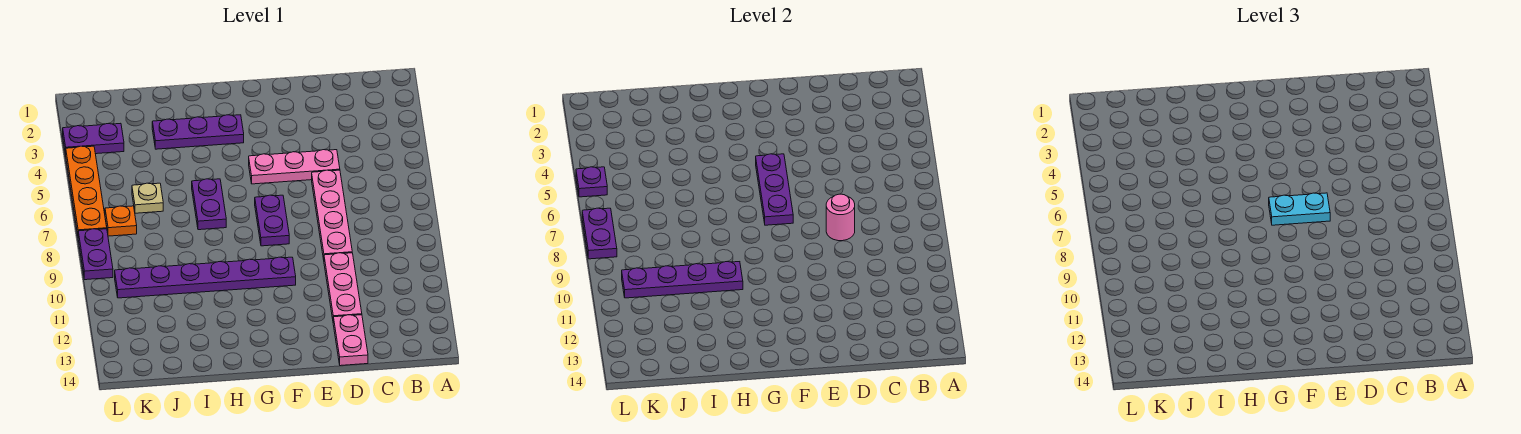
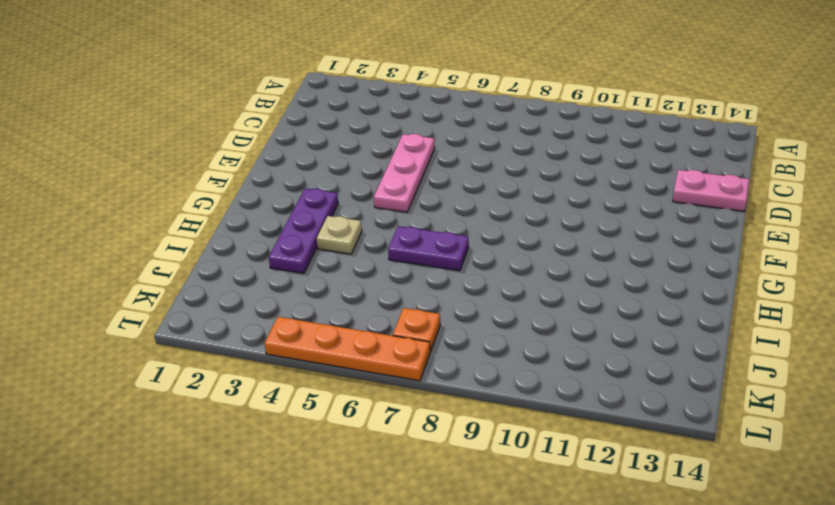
tan 1x1 plate [317,216,362,254] -> tan 1x1 plate moved to [132,183,163,213]
none -> pink 1x4 plate [312,170,352,260]
none -> pink 1x3 plate [324,253,362,319]
none -> purple 1x2 plate [255,195,289,246]

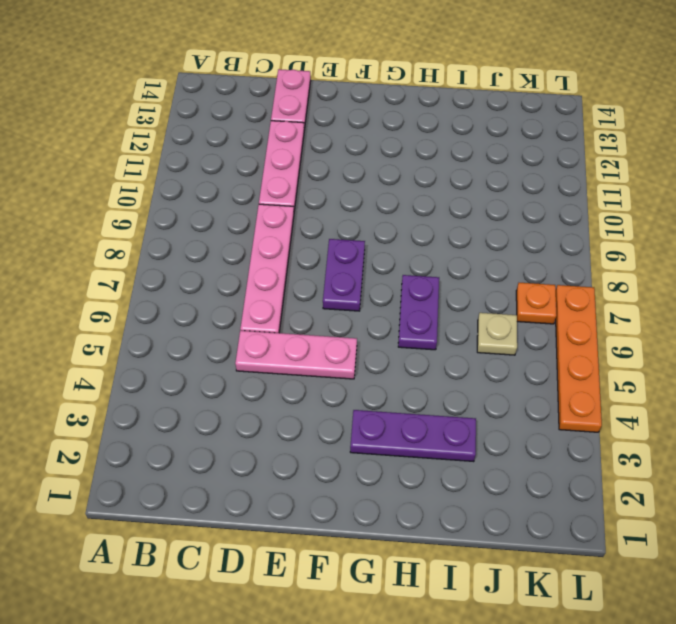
none -> purple 1x6 plate [115,257,296,298]
none -> purple 1x2 plate [63,123,124,154]
none -> purple 1x2 plate [78,229,113,280]

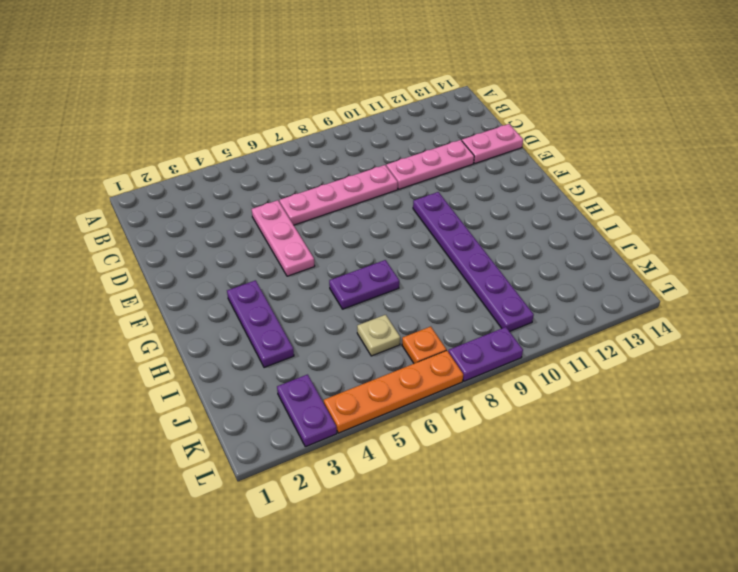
none -> purple 1x2 plate [255,195,289,246]
none -> pink 1x1 round brick [826,194,855,241]
none -> purple 1x3 plate [756,154,793,225]

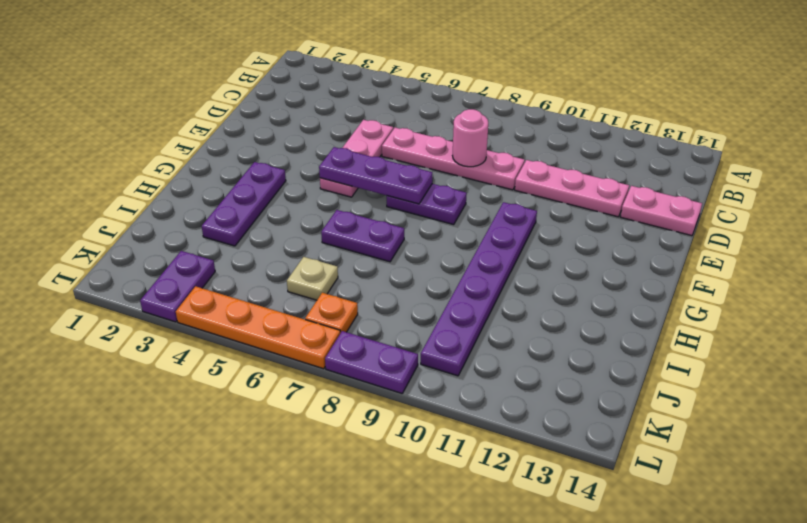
none -> purple 1x4 plate [622,262,743,298]
none -> purple 1x1 plate [576,167,607,197]
none -> purple 1x2 plate [582,208,617,259]

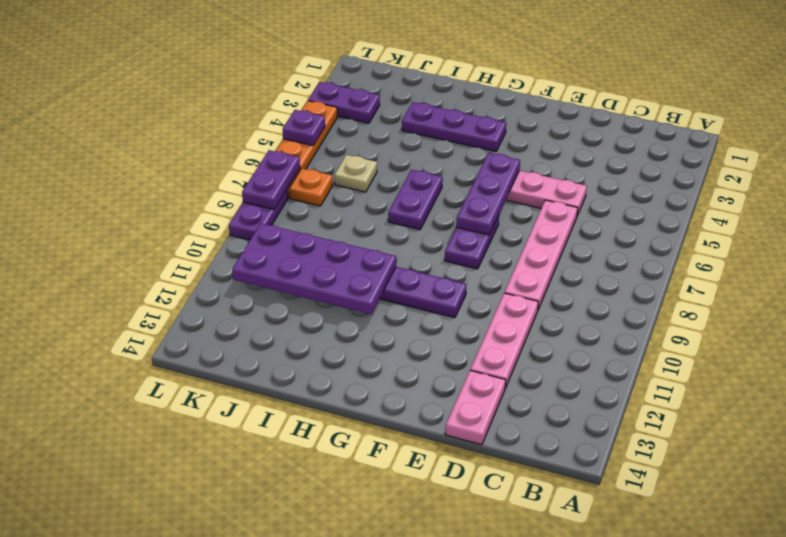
purple 2x4 plate [232,223,396,314] -> purple 1x4 plate [622,262,743,298]
none -> pink 1x1 round brick [826,194,855,241]
none -> cyan 1x2 plate [1269,193,1330,225]

